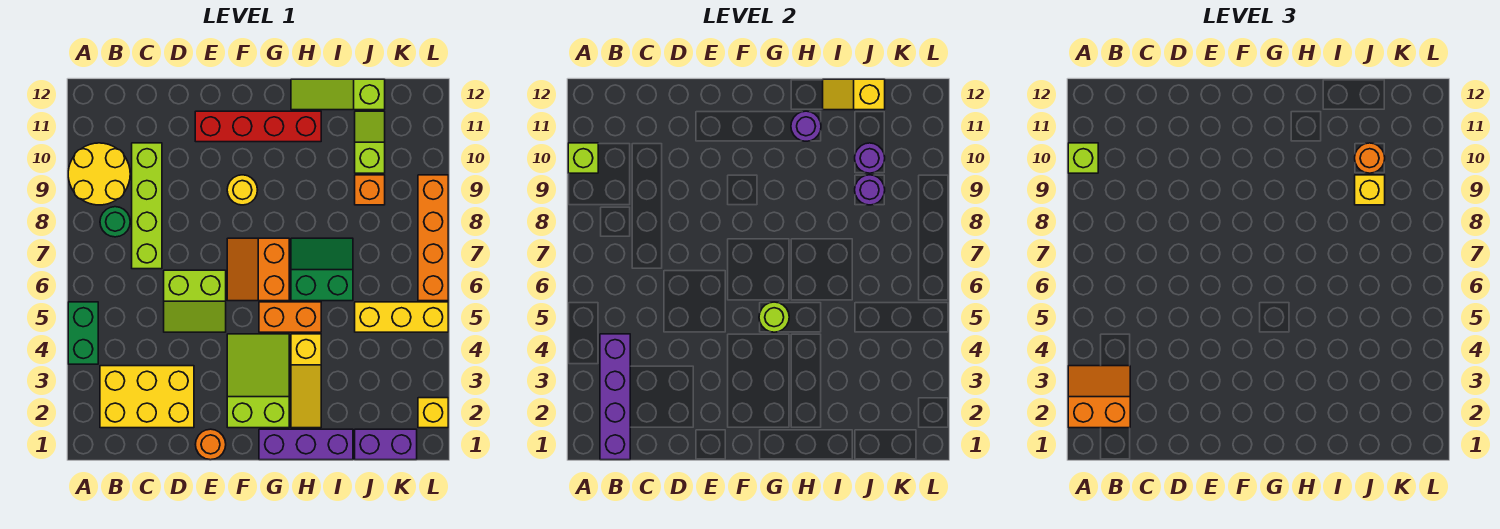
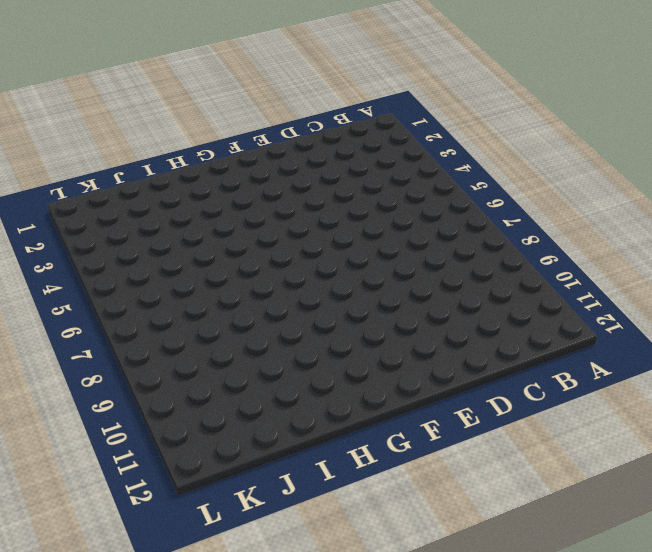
none -> green 1x2 brick [68,302,98,364]
none -> yellow 2x2 round brick [68,143,130,205]
none -> yellow 2x3 brick [100,366,194,428]
none -> green 1x1 round brick [100,207,130,237]

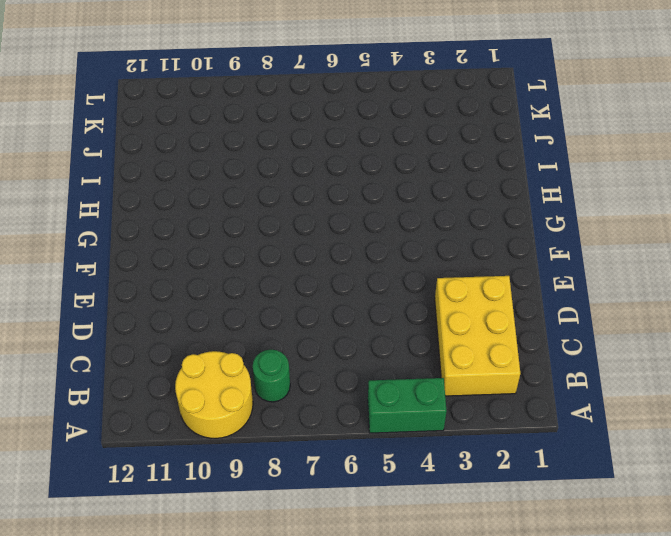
none -> lime 1x4 brick [132,143,162,269]
none -> lime 2x2 slope [164,270,226,332]
none -> orange 1x1 round brick [195,429,226,460]
none -> red 1x4 brick [195,111,321,142]

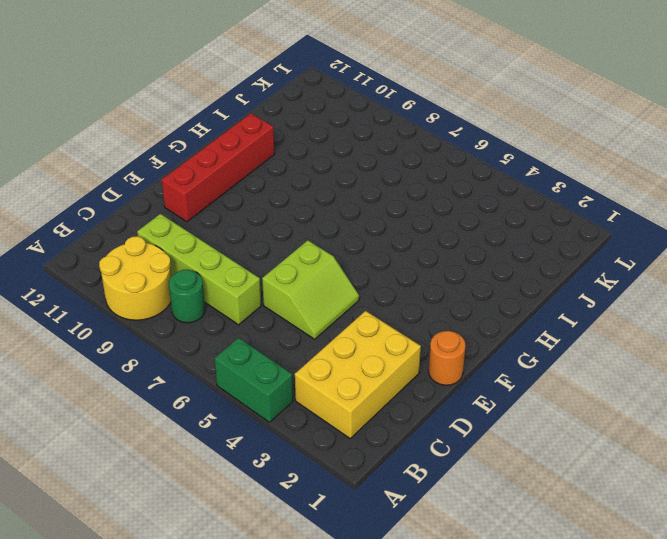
none -> lime 2x3 slope [227,334,289,428]
none -> orange 2x2 slope [227,238,289,301]
none -> yellow 1x1 round brick [227,175,257,205]
none -> purple 1x3 brick [259,429,353,460]

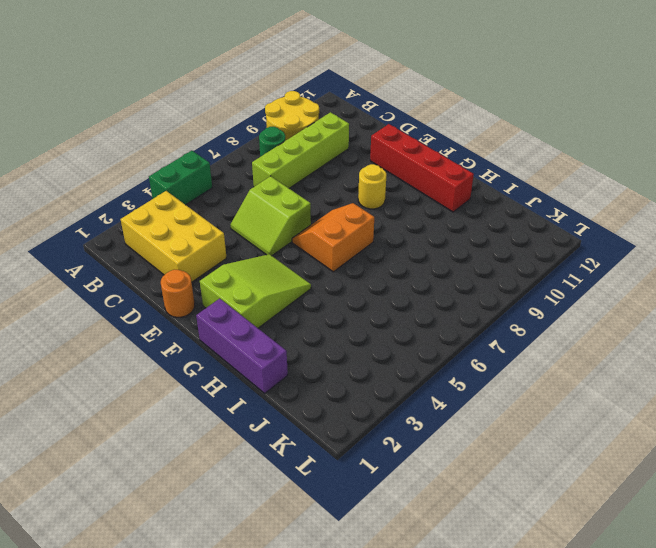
none -> orange 1x2 brick [259,302,321,332]
none -> yellow 1x3 slope [291,334,321,428]
none -> green 2x2 slope [291,238,353,301]
none -> lime 1x3 slope [291,79,385,110]

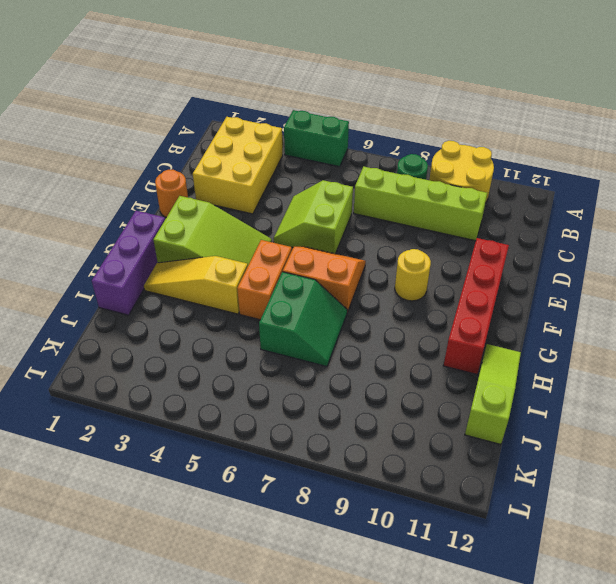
none -> purple 1x2 brick [355,429,417,460]
none -> yellow 1x3 brick [355,302,448,332]
none -> orange 1x1 brick [355,175,385,205]
none -> lime 1x2 slope [355,111,385,173]

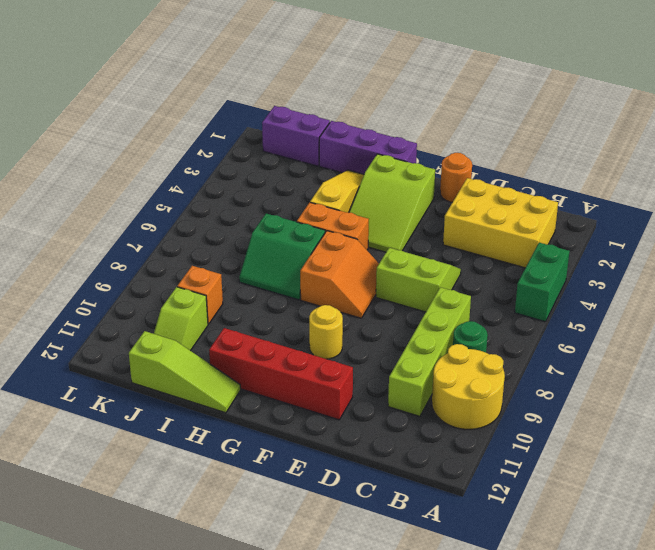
none -> yellow 1x3 brick [355,302,448,332]
none -> yellow 1x1 brick [418,398,448,428]
none -> orange 1x4 brick [418,175,448,301]
none -> lime 1x1 brick [568,143,598,173]

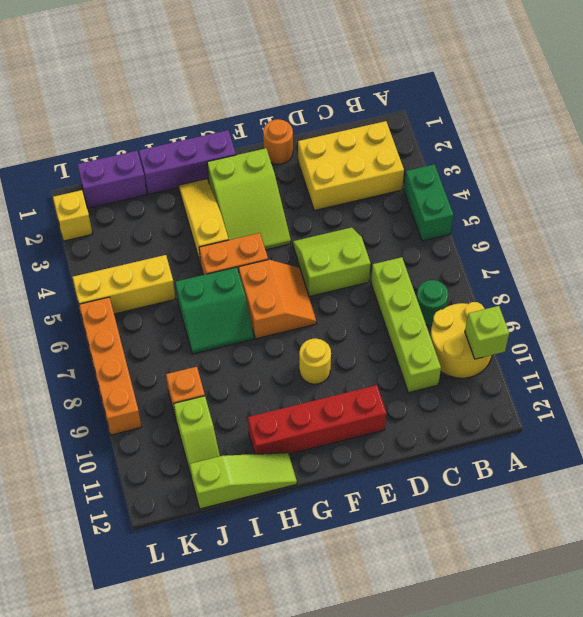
none -> purple 1x4 brick [600,334,630,460]
none -> lime 1x1 round brick [759,302,789,332]
none -> purple 1x1 round brick [791,111,821,141]
none -> yellow 1x2 slope [823,79,885,110]

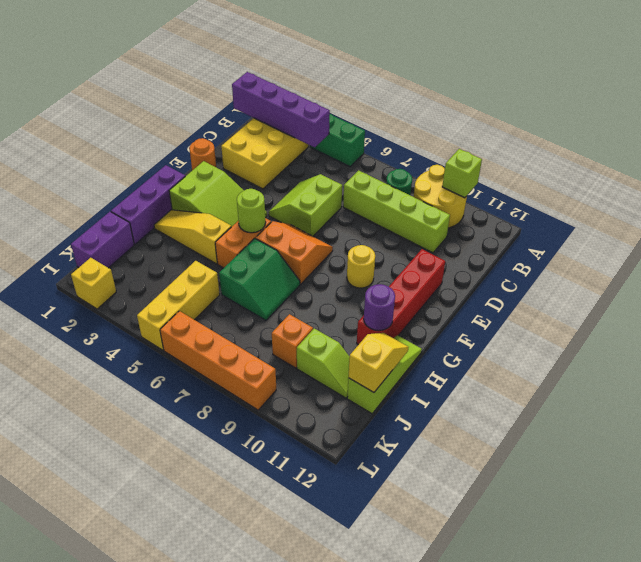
none -> purple 1x1 round brick [855,175,885,205]
none -> purple 1x1 round brick [855,143,885,173]
none -> orange 2x2 slope [1068,366,1130,428]
none -> lime 1x1 brick [1068,143,1098,173]

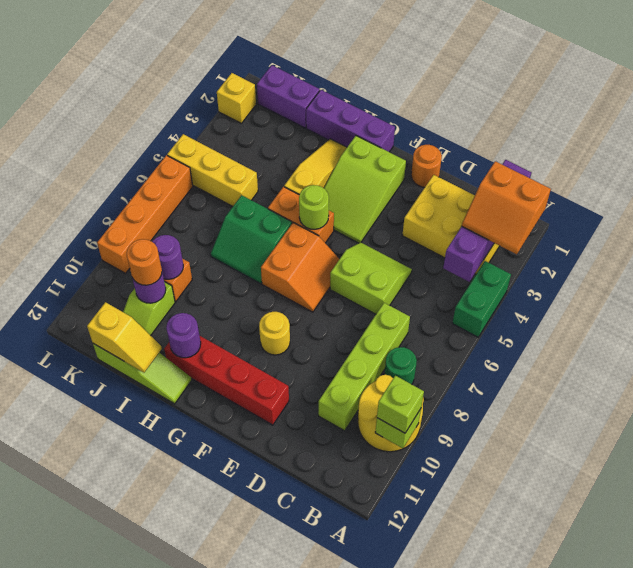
none -> yellow 1x1 brick [1355,175,1385,205]

